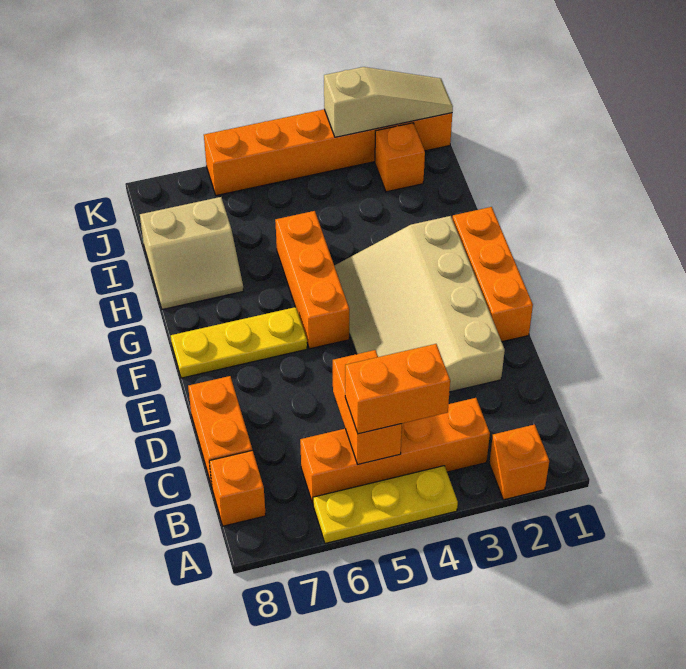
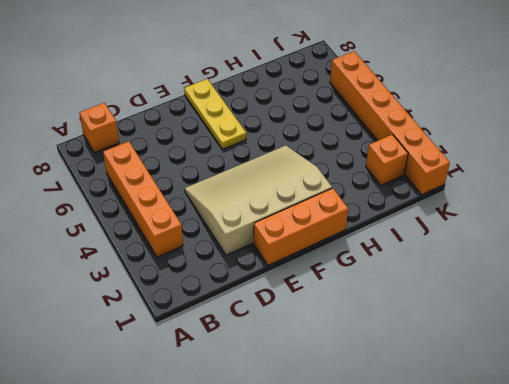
none -> orange 1x1 brick [489,424,549,500]
none -> yellow 1x3 plate [313,466,458,543]
none -> orange 1x2 brick [188,376,252,486]

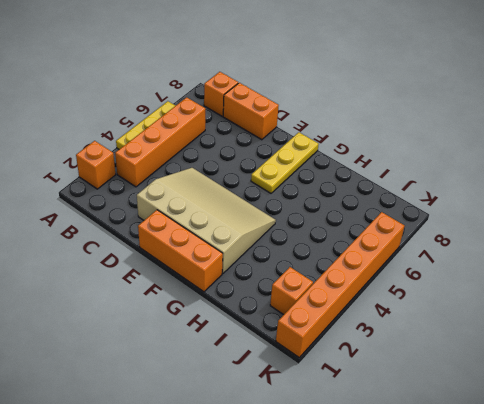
none -> orange 1x3 brick [275,211,349,349]
none -> tan 2x2 slope [140,197,244,310]
none -> orange 1x2 brick [333,350,402,464]

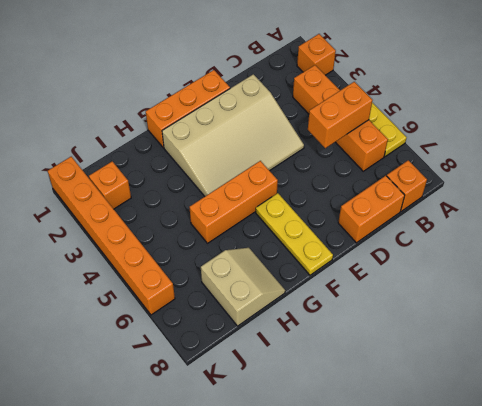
none -> tan 1x3 slope [324,67,453,137]
none -> orange 1x2 brick [345,344,450,434]

